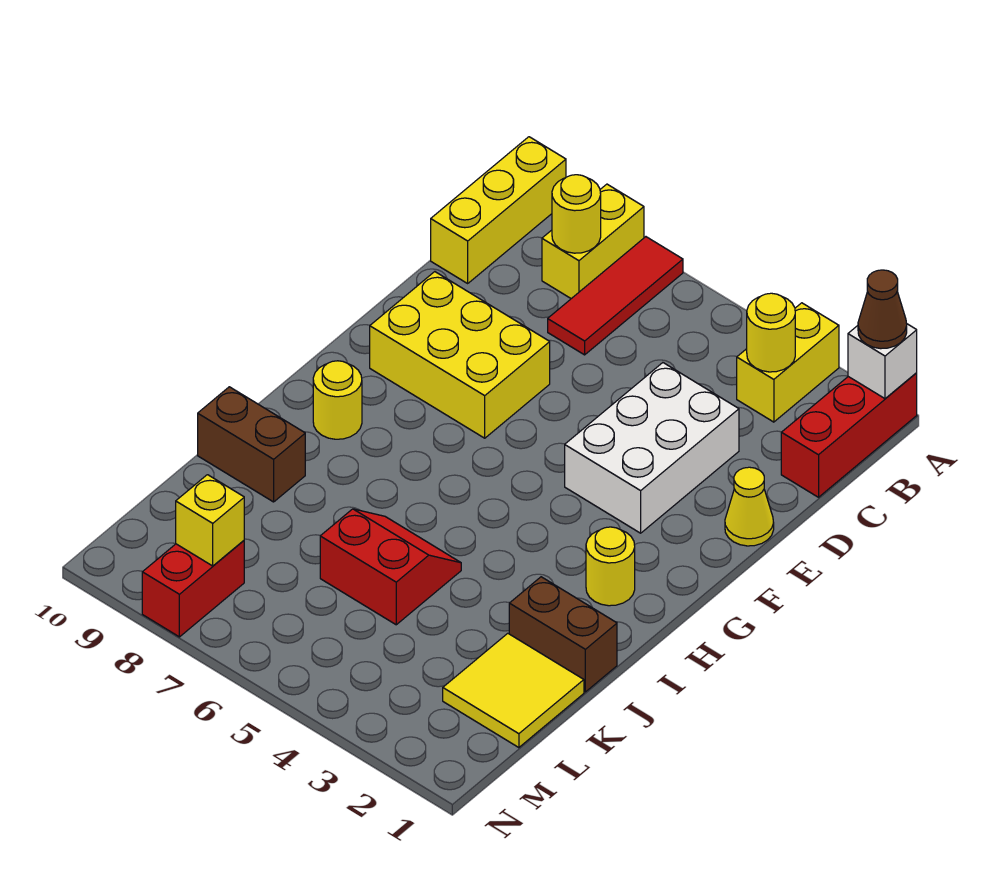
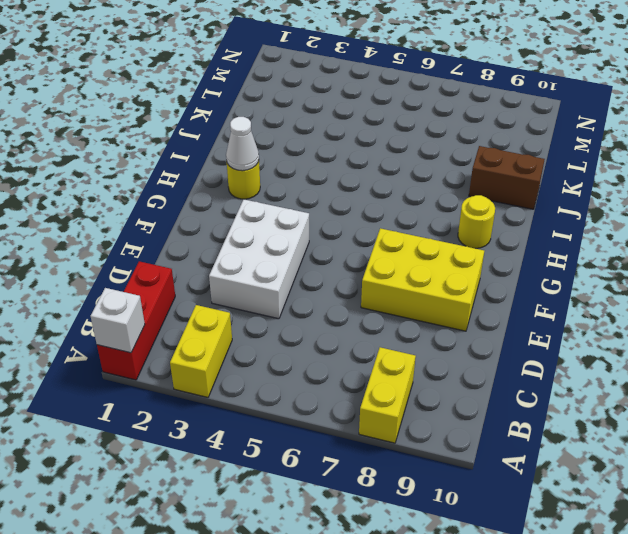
white 1x1 cone [226,117,259,171] -> none
none -> red 1x3 tile [548,237,683,355]
none -> yellow 1x3 brick [431,137,566,283]
none -> yellow 1x1 cone [725,467,774,546]

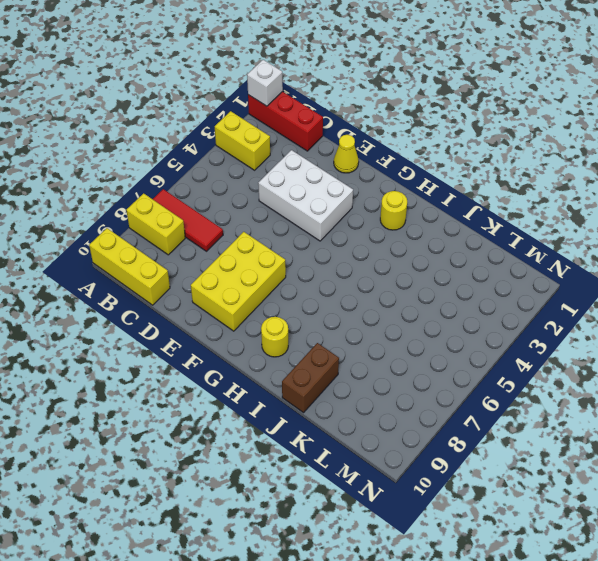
none -> brown 1x2 brick [509,577,617,692]
none -> red 2x2 slope [320,509,461,625]
none -> yellow 2x2 tile [443,633,584,748]

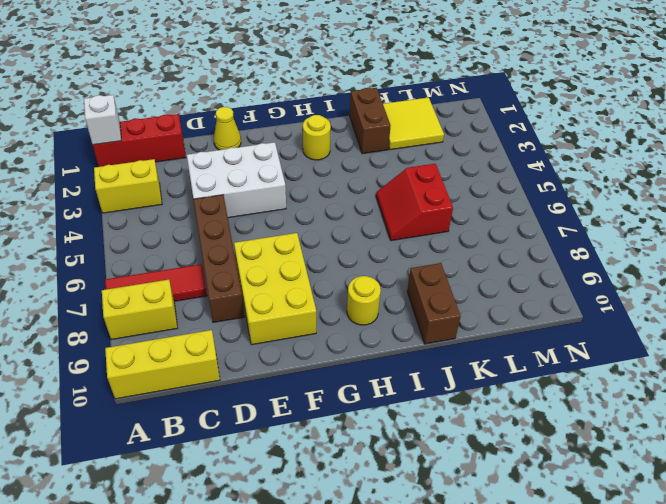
brown 1x4 brick [194,195,244,322] -> none
none -> red 1x2 brick [142,541,244,637]
none -> yellow 1x1 round brick [747,293,795,372]
none -> yellow 1x1 round brick [552,175,601,253]

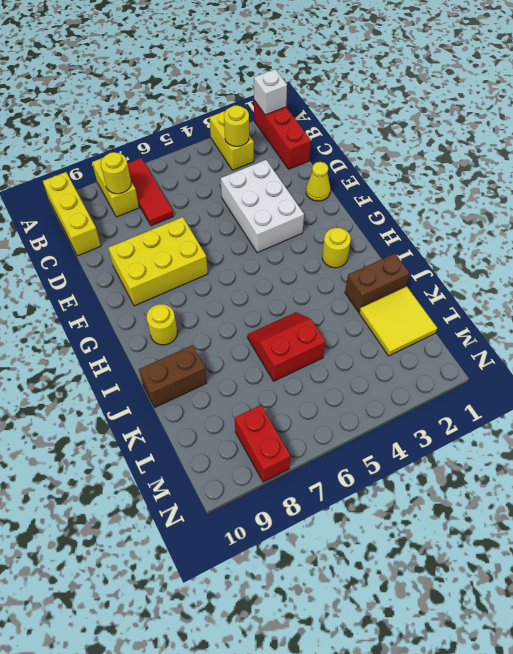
none -> yellow 1x1 brick [176,475,244,566]
none -> brown 1x1 cone [858,270,907,349]

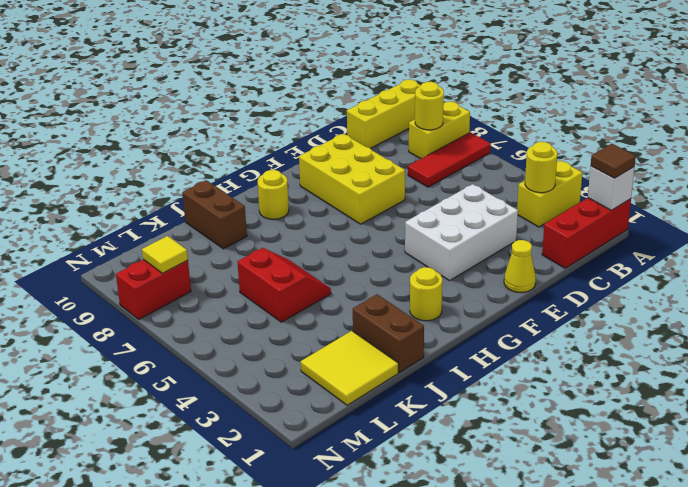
brown 1x1 tile [591,144,636,178] -> brown 1x1 cone [858,270,907,349]
yellow 1x1 tile [142,236,188,273] -> yellow 1x1 brick [176,475,244,566]

